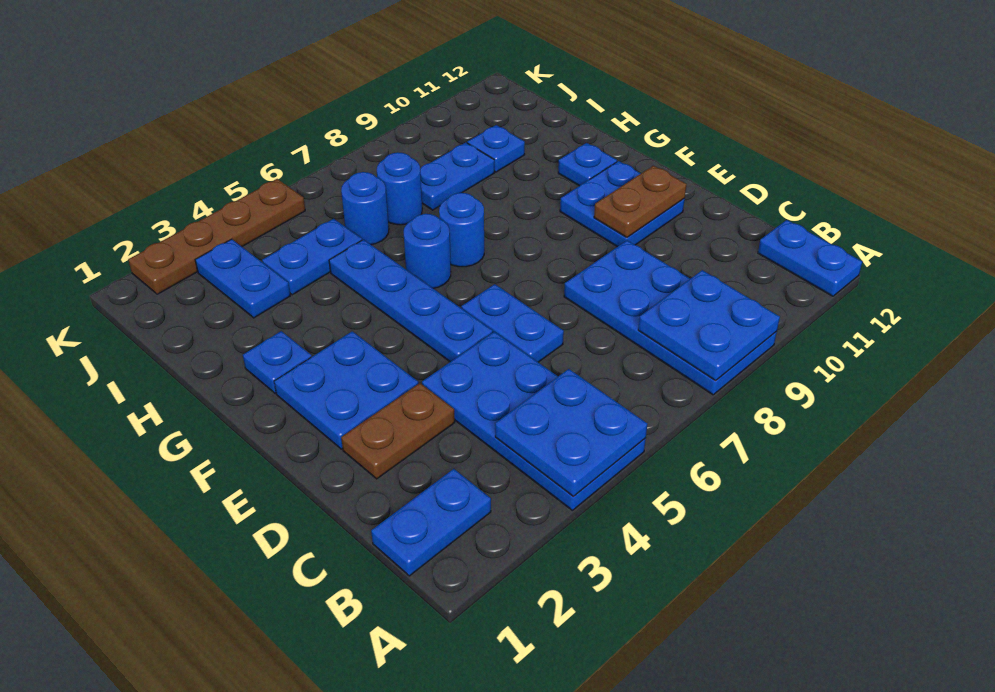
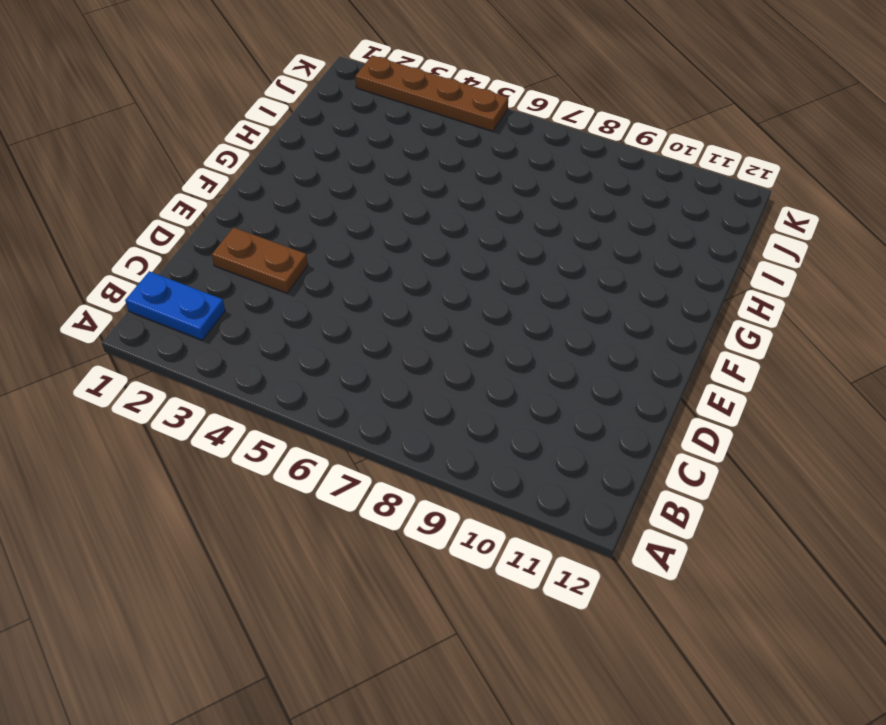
none -> blue 2x4 plate [422,332,646,510]
none -> blue 2x4 plate [564,240,777,395]
none -> blue 1x2 plate [758,220,862,296]

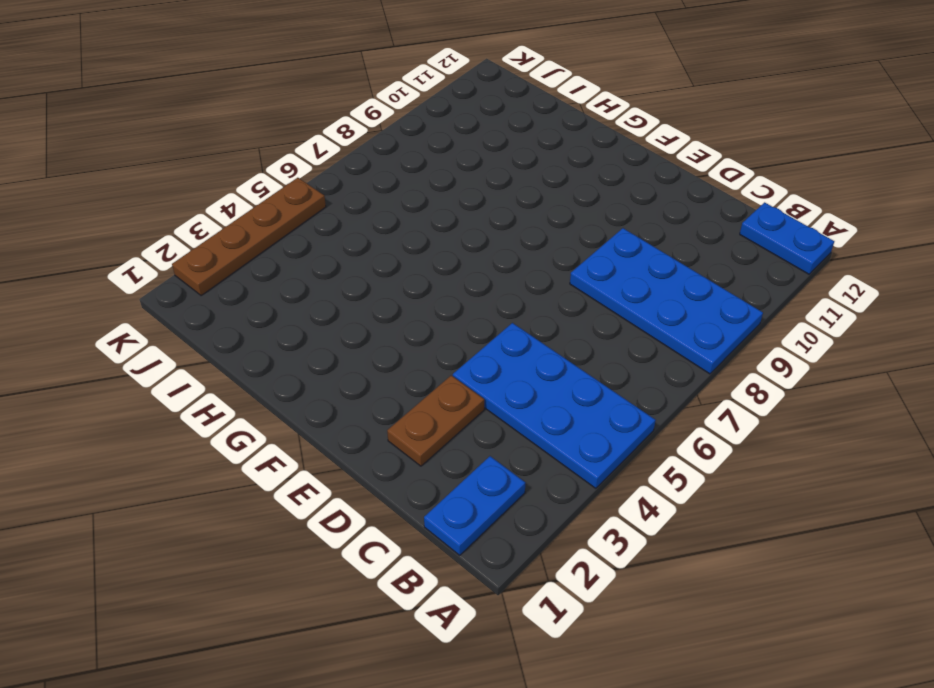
none -> blue 1x2 plate [461,284,564,362]
none -> blue 2x2 plate [274,331,418,449]
none -> blue 1x4 plate [329,240,493,362]

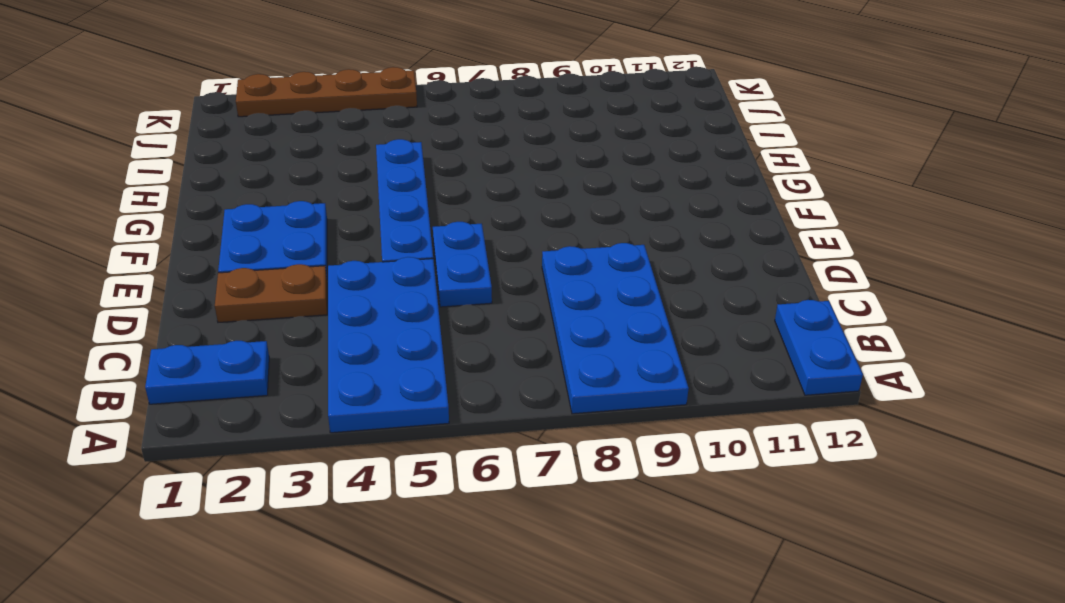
none -> blue 2x2 plate [560,161,685,247]
none -> blue 1x1 plate [243,331,312,393]
none -> blue 1x1 round brick [404,214,451,288]

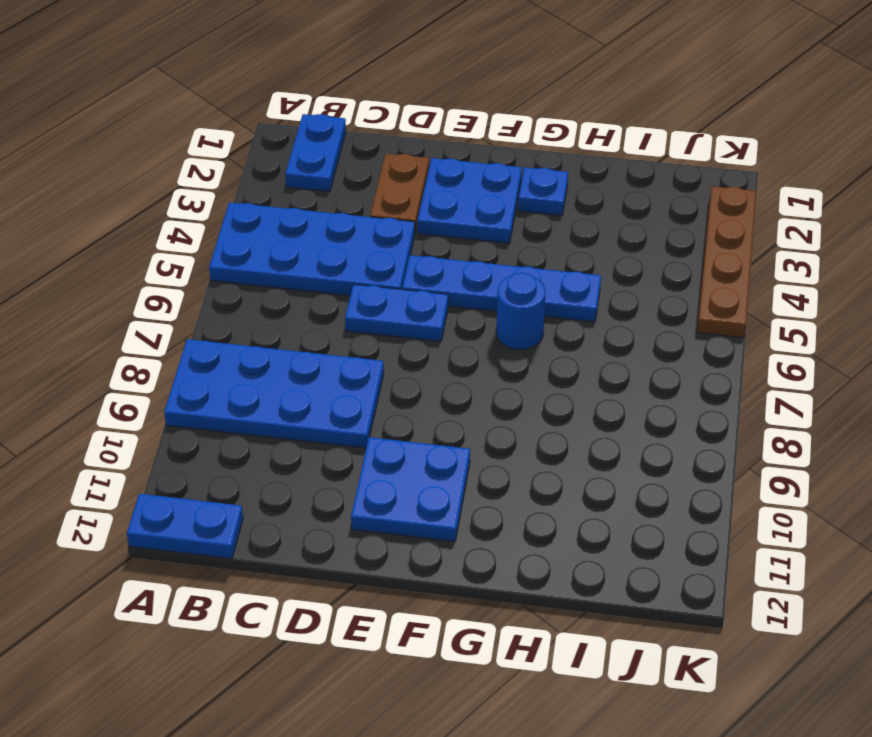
none -> blue 1x1 round brick [439,193,484,267]
none -> blue 1x1 plate [558,143,617,186]
none -> blue 1x2 plate [195,239,290,318]

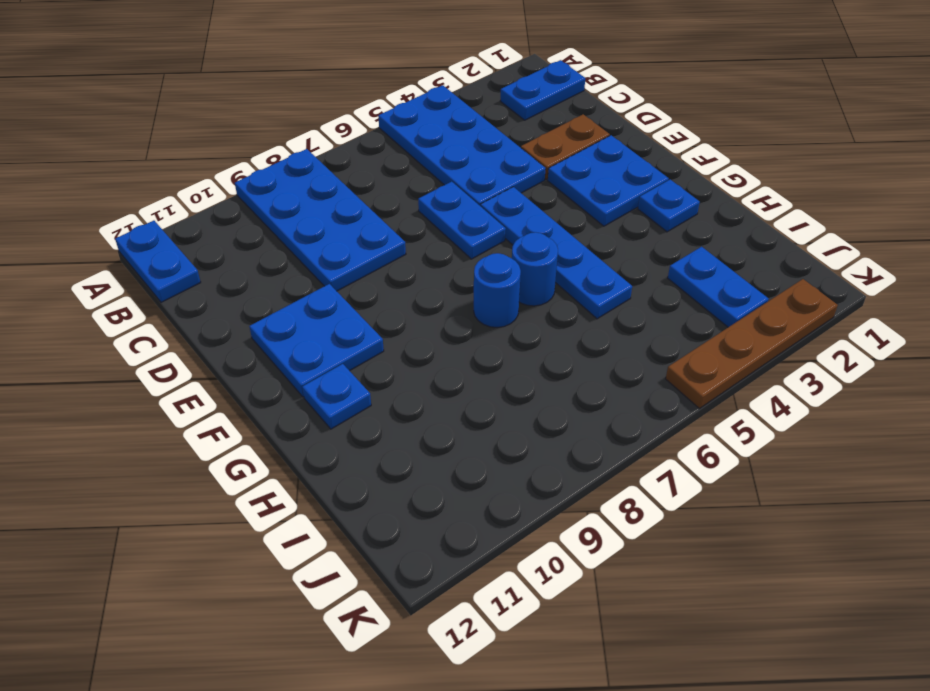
none -> blue 1x2 plate [262,219,362,295]
none -> blue 1x1 round brick [341,172,389,245]
none -> blue 1x1 round brick [377,152,422,225]

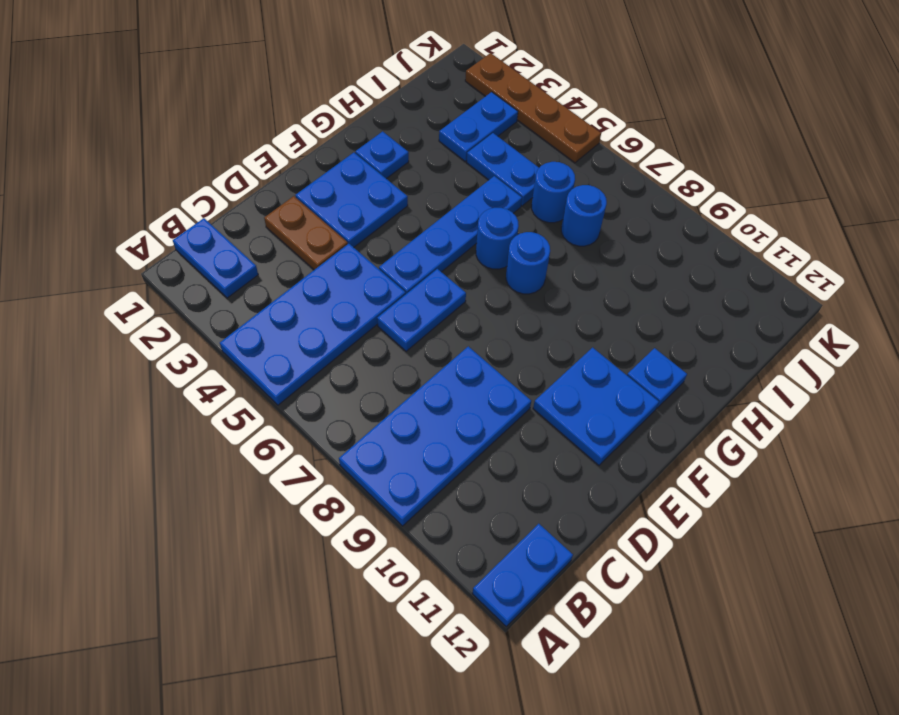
none -> blue 1x2 plate [420,142,494,210]
none -> blue 1x1 plate [467,125,525,172]
none -> blue 2x2 plate [495,369,647,496]

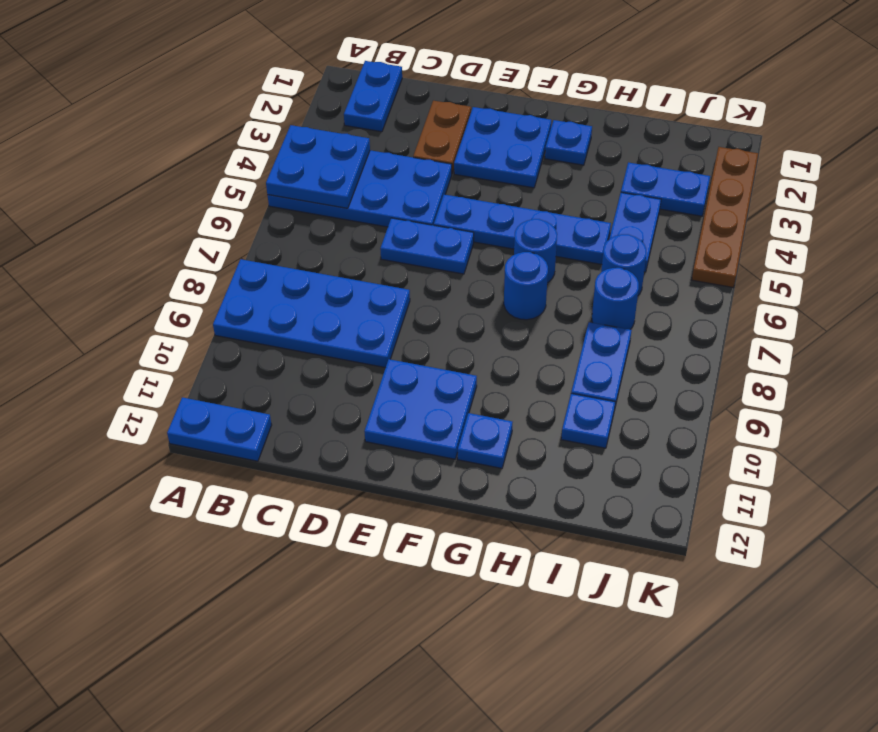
none -> blue 2x2 plate [638,270,780,380]
none -> brown 1x2 plate [594,166,687,237]

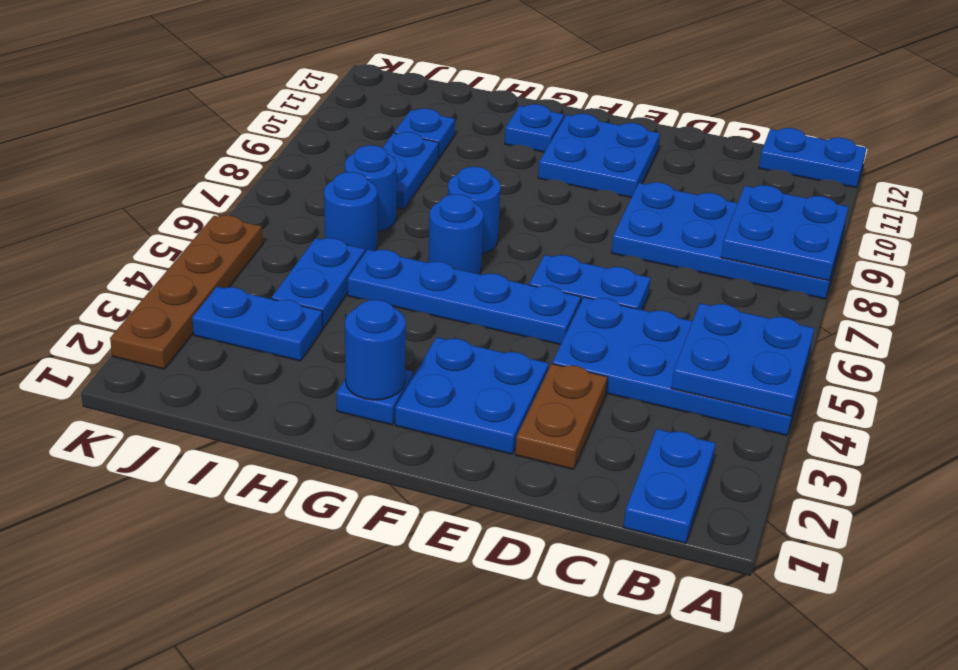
blue 1x1 round brick [345,300,406,400] -> none
none -> brown 1x2 plate [594,166,687,237]

